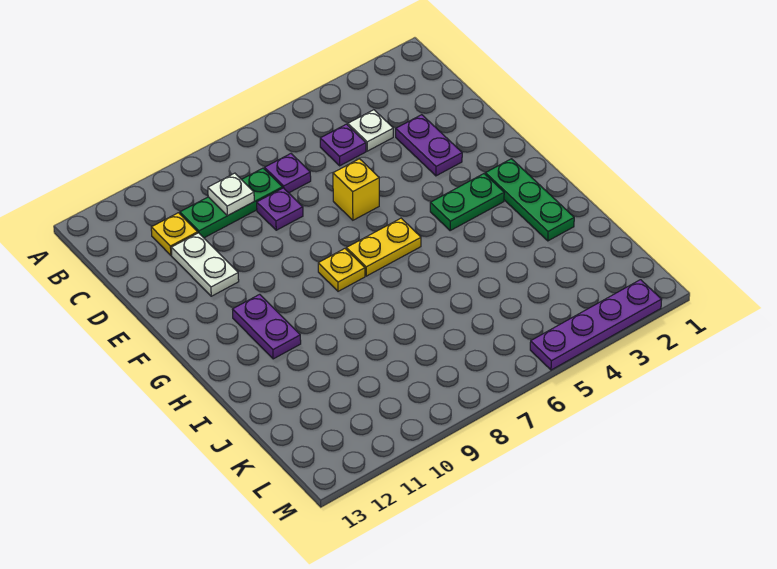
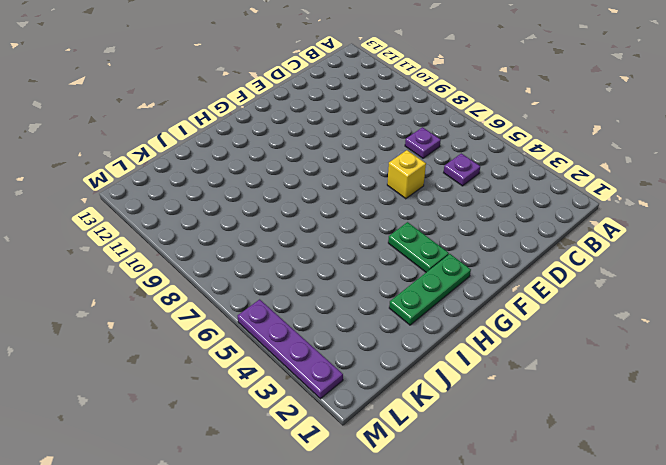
none -> white 1x1 plate [348,110,393,151]
none -> green 1x3 plate [180,168,282,238]
none -> yellow 1x1 plate [151,213,198,255]

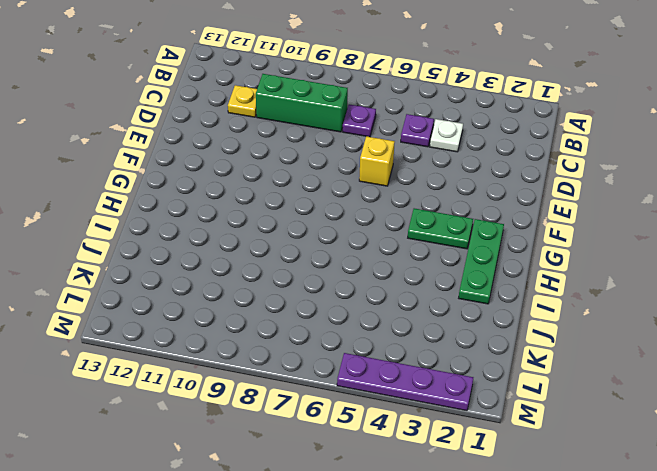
green 1x3 brick [256,74,348,132] -> green 1x3 plate [180,168,282,238]
none -> purple 1x2 plate [396,115,462,176]
none -> purple 1x1 plate [257,188,303,230]
none -> white 1x2 plate [171,233,239,296]

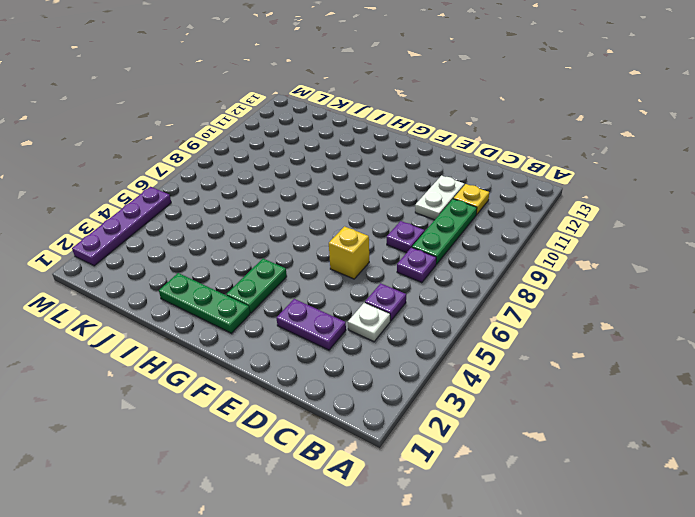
white 1x2 plate [415,175,464,220] -> white 1x2 plate turned to [171,233,239,296]
none -> yellow 1x2 plate [346,218,421,276]
none -> yellow 1x1 plate [318,249,365,291]
none -> purple 1x2 plate [232,294,301,359]

